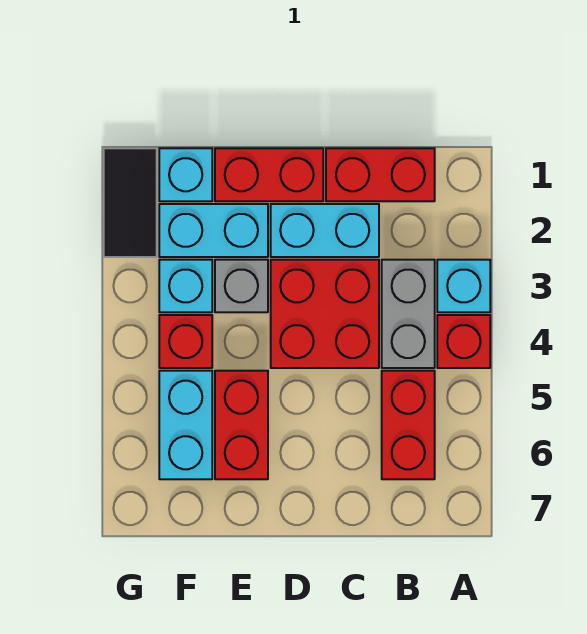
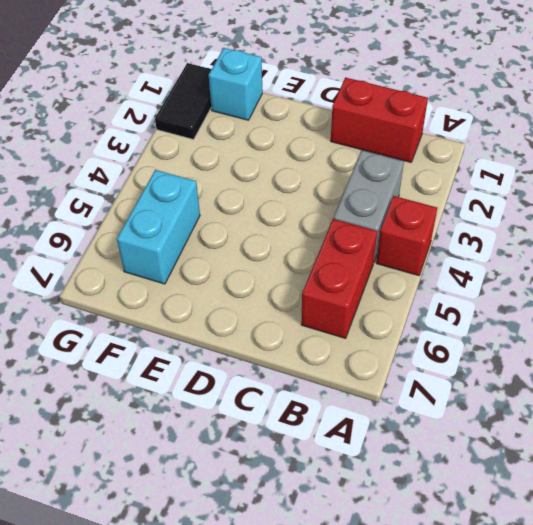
none -> cyan 1x1 brick [437,260,490,312]
none -> cyan 1x2 brick [271,204,379,257]
none -> red 2x2 brick [271,260,379,368]

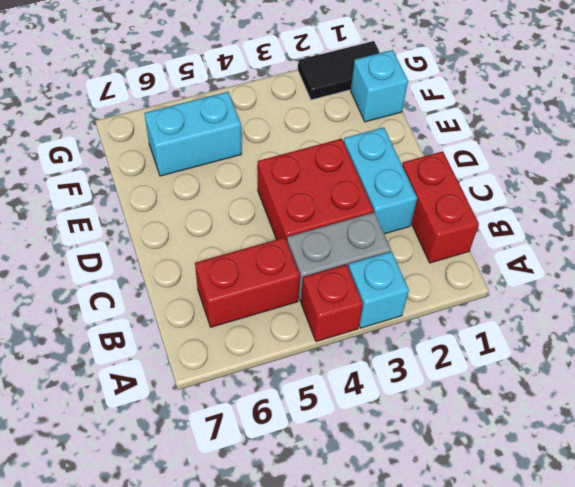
none -> red 1x2 brick [215,148,323,201]
none -> cyan 1x2 brick [159,204,268,257]
none -> grey 1x1 brick [215,260,268,312]

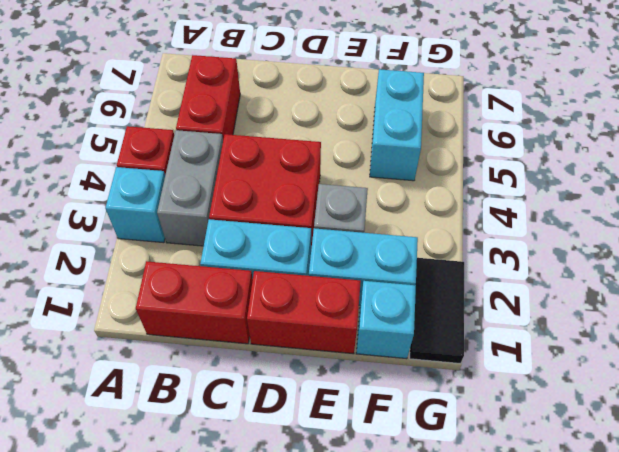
none -> red 1x2 brick [215,371,268,479]
none -> cyan 1x1 brick [159,260,212,312]
none -> red 1x1 brick [159,315,212,368]

